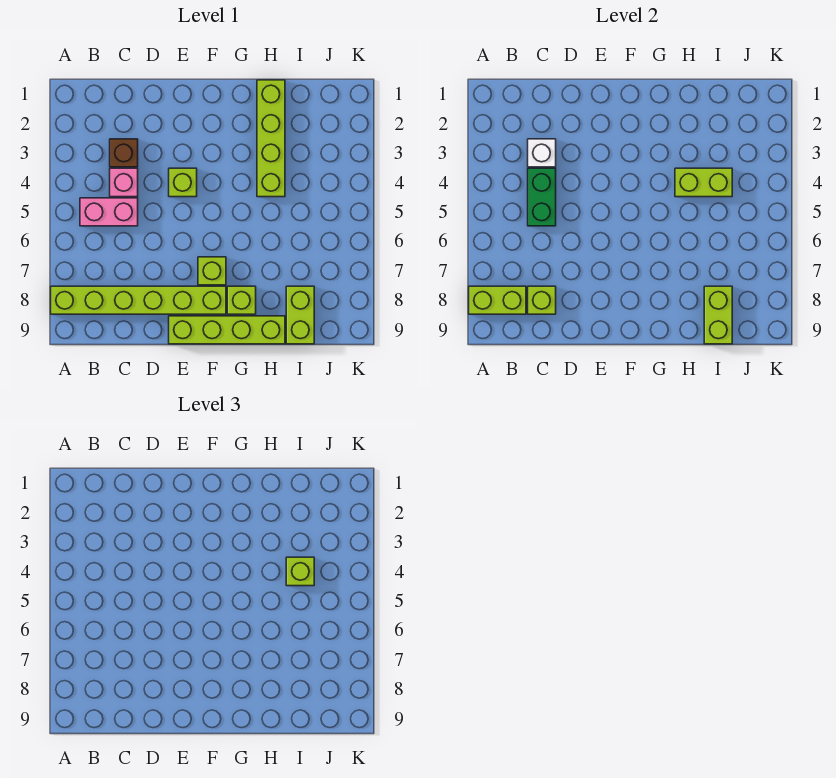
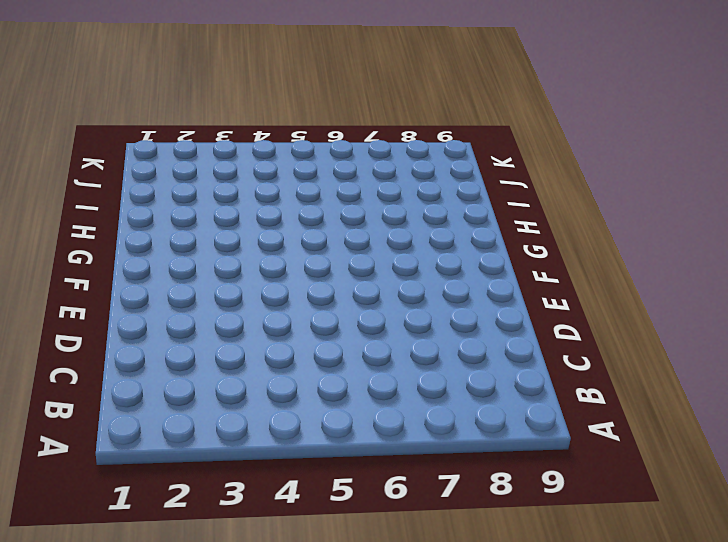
none -> lime 1x6 brick [51,286,226,314]
none -> pink 1x2 brick [80,198,138,226]
none -> brown 1x1 brick [110,139,138,167]

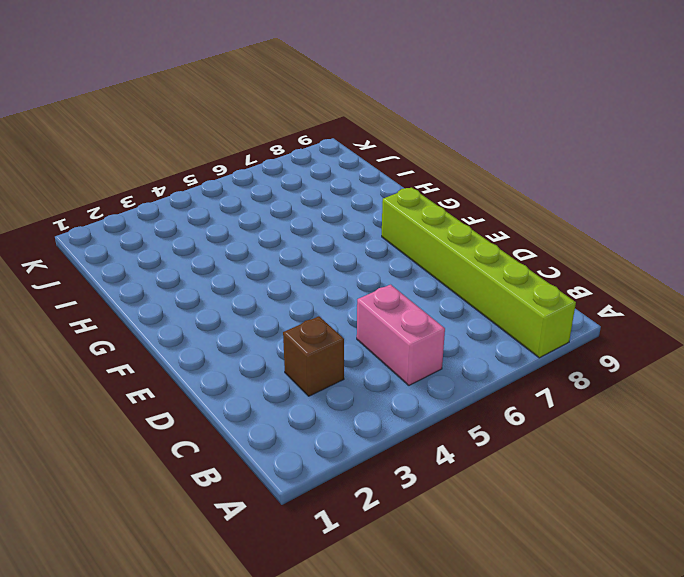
none -> pink 1x1 brick [110,168,138,197]
none -> lime 1x1 brick [169,168,197,197]
none -> lime 1x4 brick [169,316,285,344]

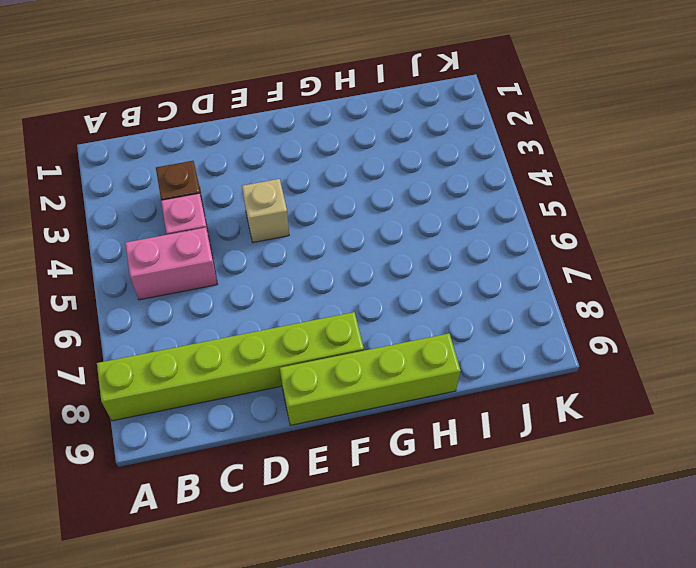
tan 1x1 brick [242,179,289,242] -> lime 1x1 brick [169,168,197,197]
none -> lime 1x1 brick [198,257,226,285]
none -> lime 1x1 brick [227,286,256,314]
none -> lime 1x4 brick [257,80,285,197]

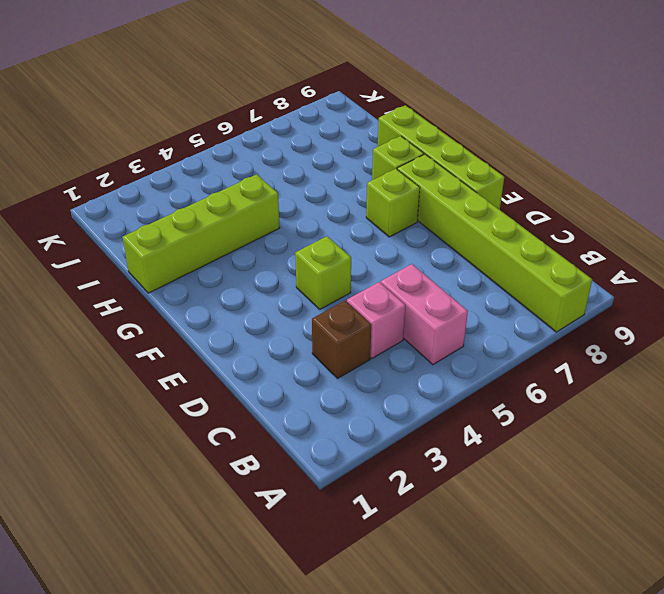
none -> lime 1x2 brick [286,286,314,344]
none -> lime 1x2 brick [469,286,526,314]
none -> white 1x1 brick [528,139,556,167]

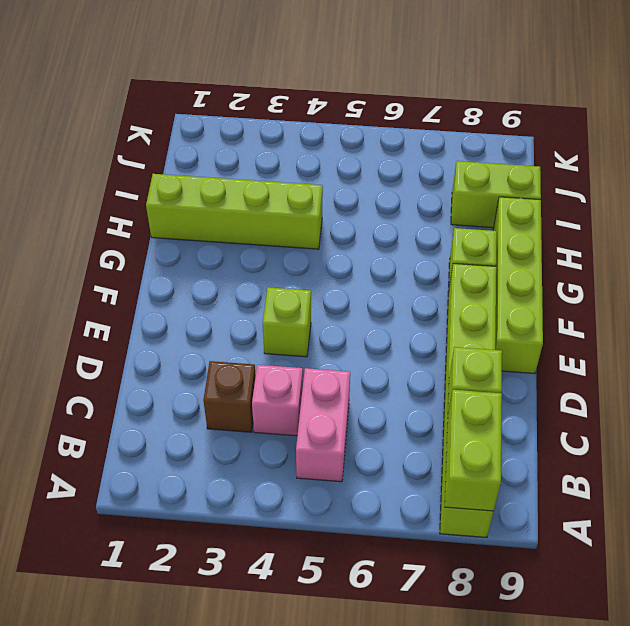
none -> lime 1x1 brick [198,257,226,285]
none -> white 1x1 brick [528,139,556,167]
none -> green 1x2 brick [528,168,556,226]

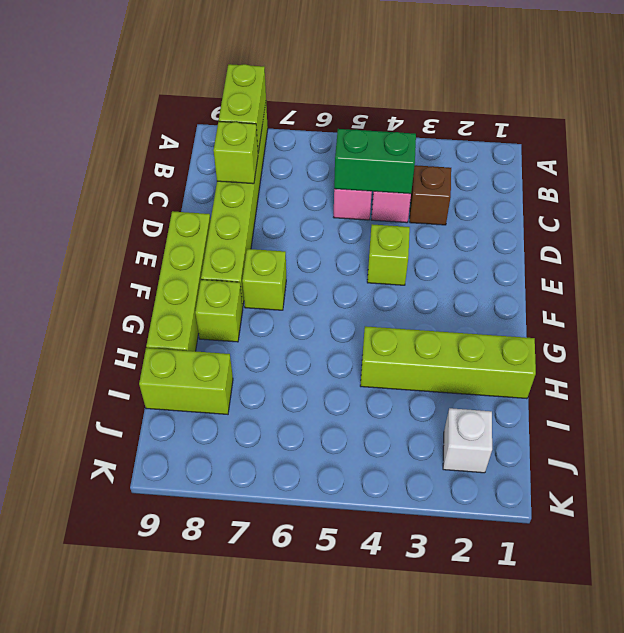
white 1x1 brick [443,408,492,473] -> white 1x1 brick moved to [528,139,556,167]
none -> lime 1x2 brick [675,168,732,197]
none -> lime 1x2 brick [704,286,732,344]
none -> lime 1x1 brick [286,557,314,586]

